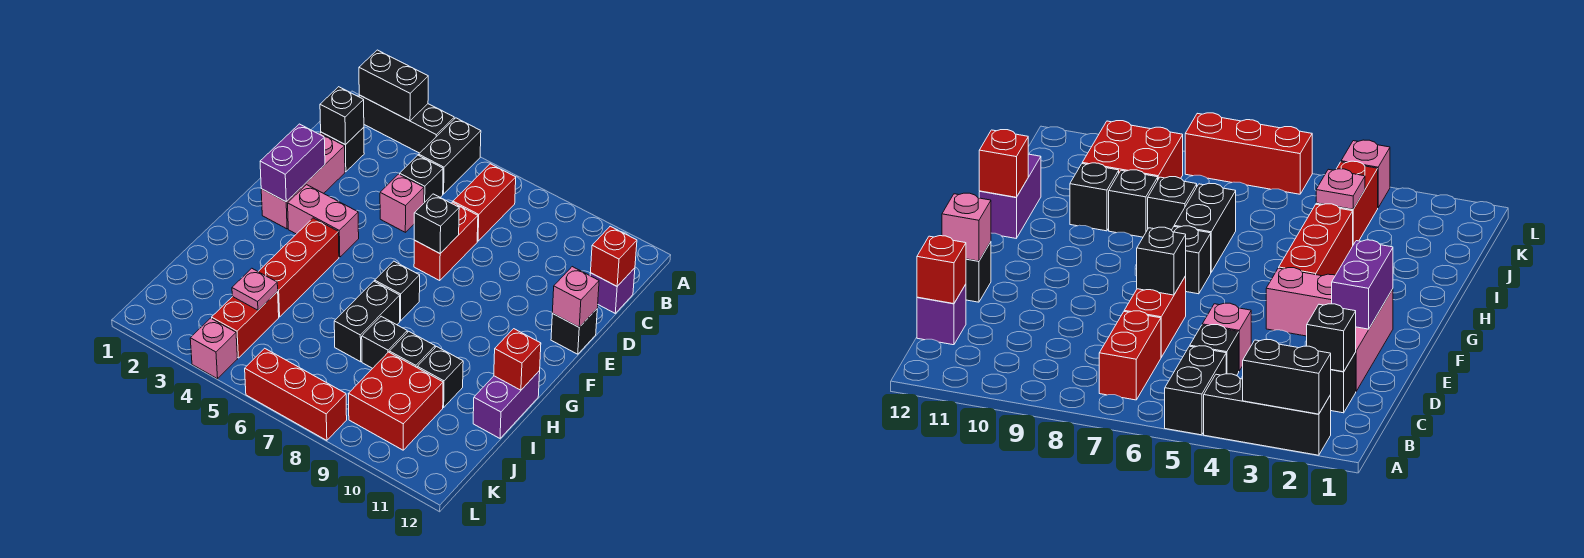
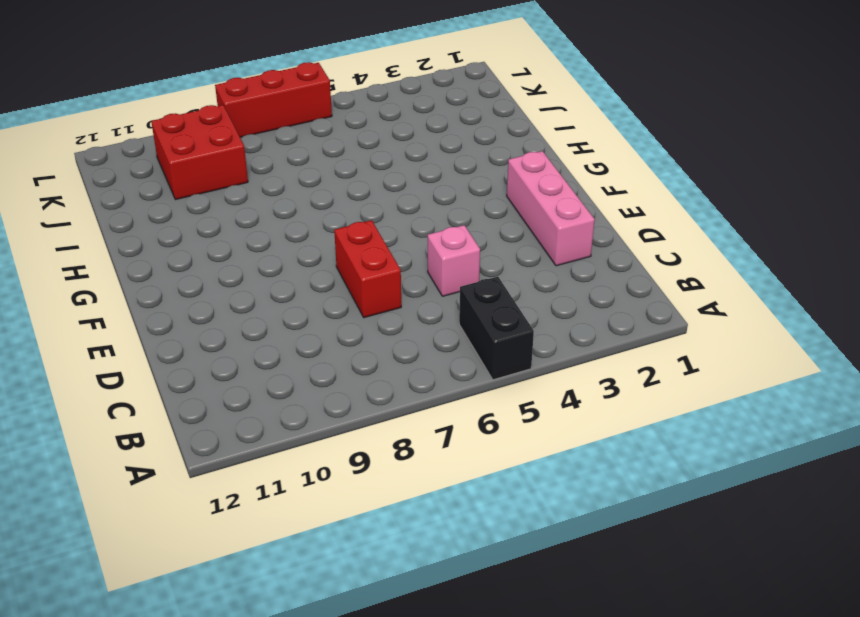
none -> black 1x3 brick [359,95,454,153]
none -> red 1x2 brick [453,164,516,241]
none -> black 1x1 brick [321,127,364,172]
none -> black 1x1 brick [400,155,443,203]

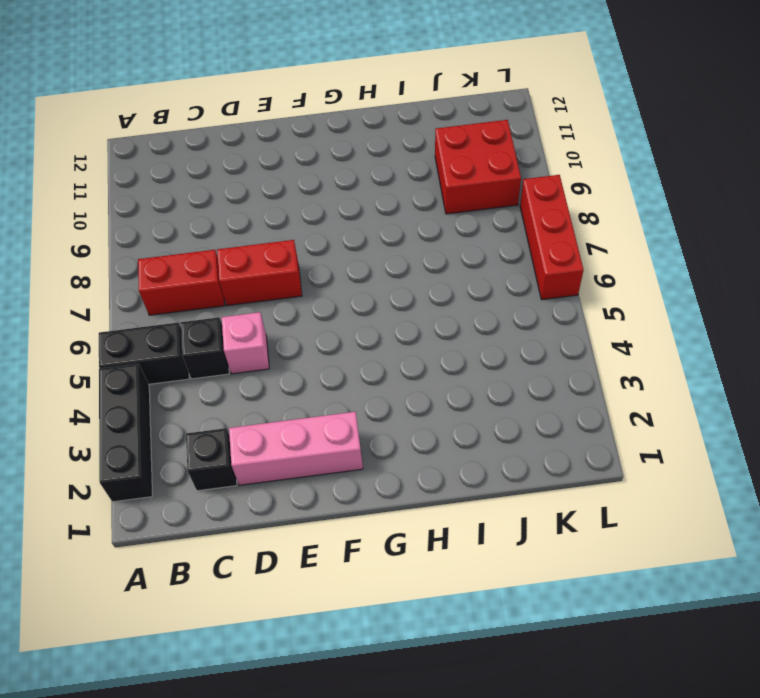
none -> purple 1x1 brick [590,268,635,313]
none -> black 1x1 brick [551,309,597,354]
none -> pink 1x2 brick [288,185,359,257]
none -> red 1x3 brick [258,218,339,317]

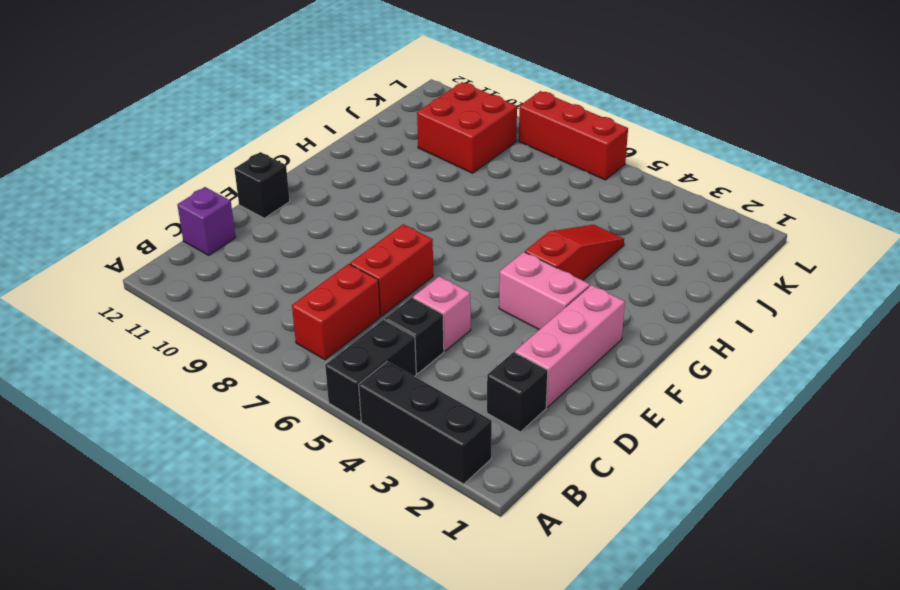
red 1x3 slope [525,225,624,280] -> red 1x3 brick [258,218,339,317]
none -> black 1x1 brick [375,261,420,321]
none -> black 1x2 brick [334,281,400,362]
none -> purple 1x2 brick [473,371,540,438]
none -> black 1x1 brick [362,316,407,368]

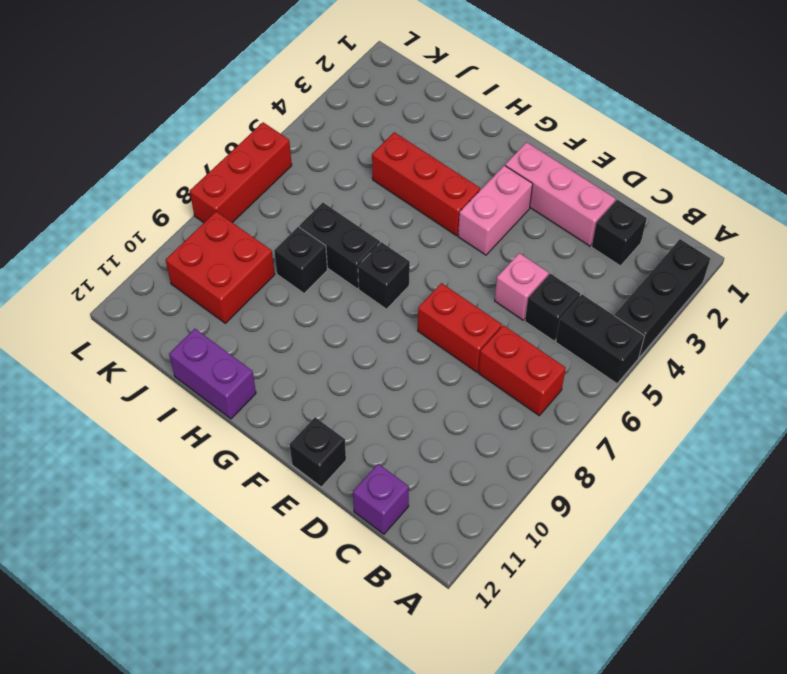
none -> black 1x1 brick [389,331,435,367]
none -> black 1x1 brick [417,347,463,407]
none -> red 1x2 brick [212,292,279,358]
none -> pink 1x1 brick [190,318,237,379]

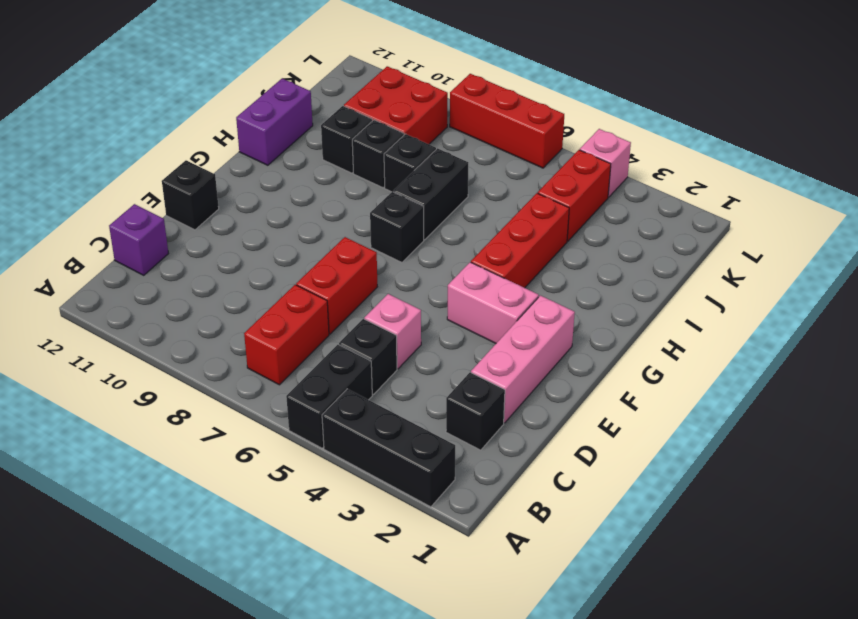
none -> black 1x2 brick [359,50,428,121]
none -> black 1x1 brick [320,87,364,145]
none -> red 1x1 brick [591,226,637,286]
none -> purple 1x2 brick [260,124,325,202]

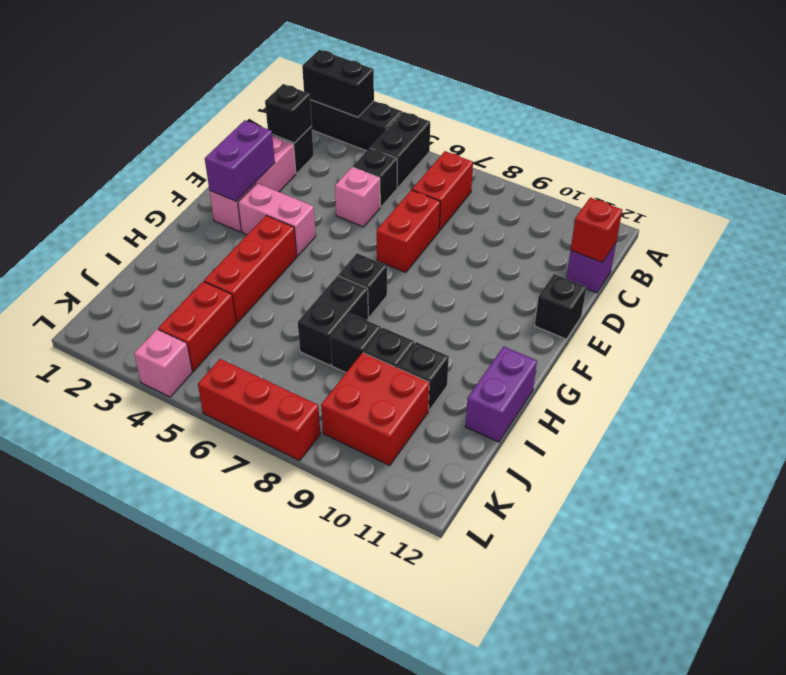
none -> black 1x1 brick [414,194,459,253]
none -> pink 1x1 brick [552,267,599,327]
none -> red 1x1 brick [494,329,541,390]
none -> pink 1x1 plate [232,268,278,310]

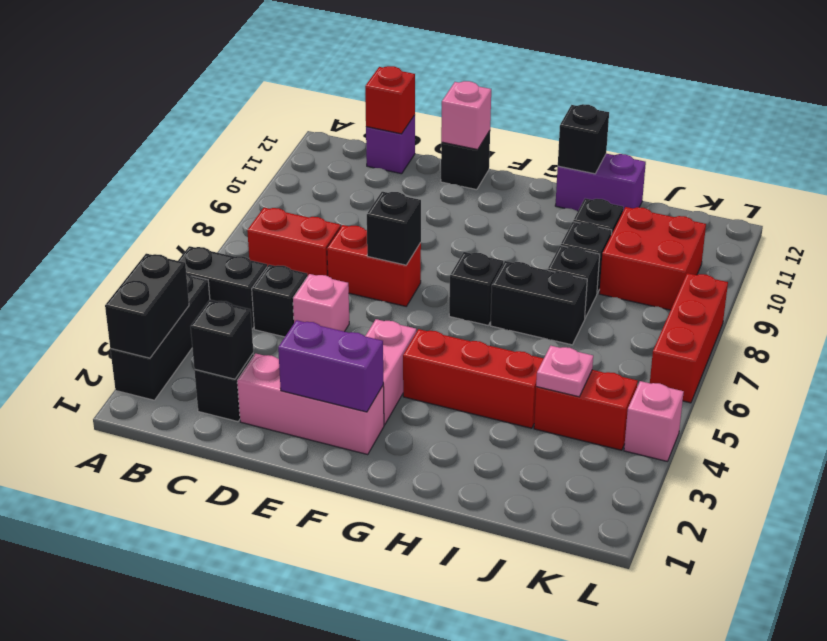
black 1x1 brick [558,104,609,174] -> red 1x1 brick [494,329,541,390]

